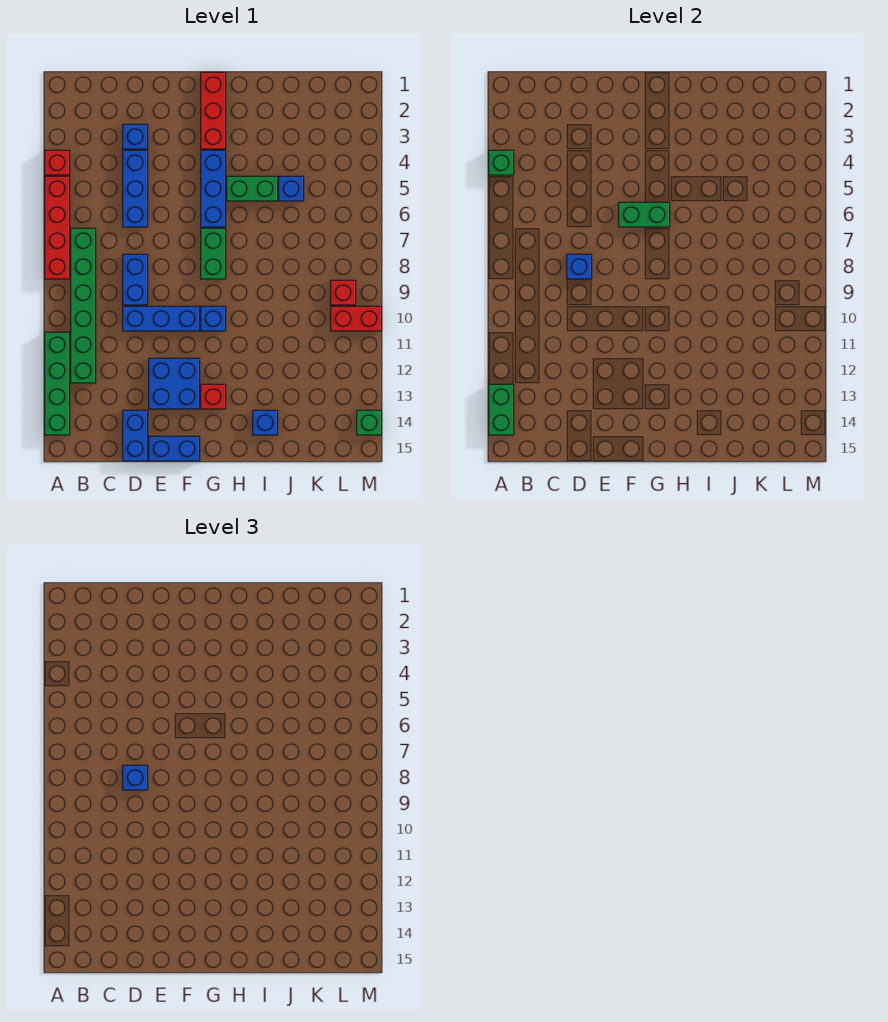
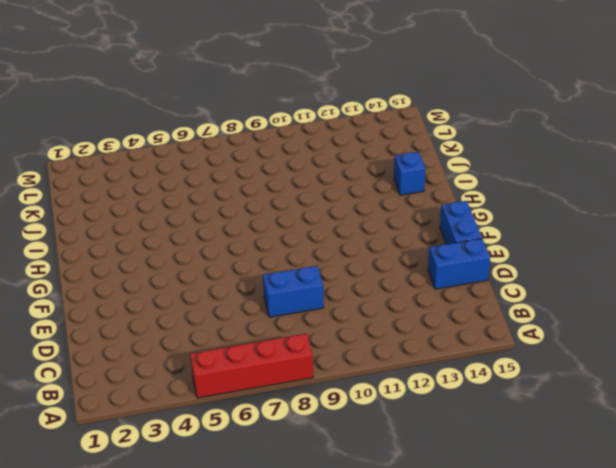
none -> red 1x1 brick [45,150,70,175]
none -> green 1x4 brick [45,332,70,435]
none -> green 1x6 brick [71,228,96,383]

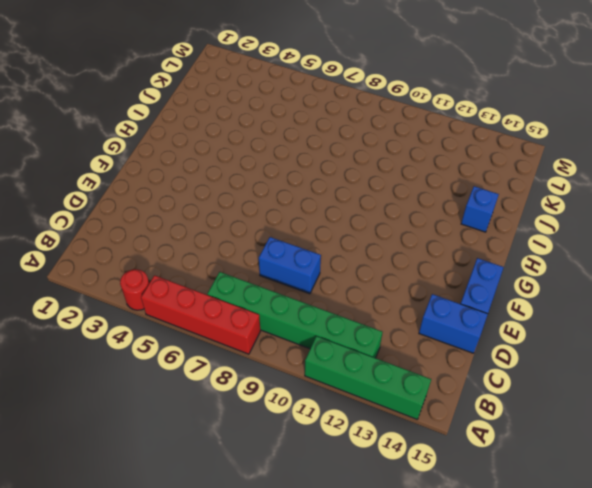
red 1x1 round brick [120,269,149,310] -> red 1x1 brick [45,150,70,175]
none -> blue 1x1 brick [123,124,148,149]
none -> blue 1x3 brick [123,150,148,227]
none -> blue 1x3 brick [123,306,200,331]

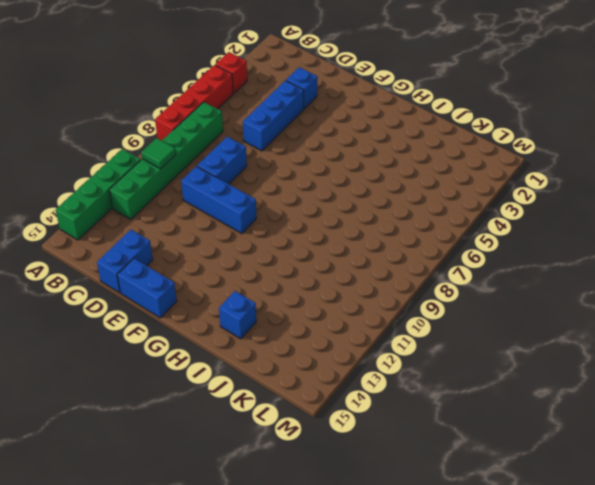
green 1x1 tile [141,138,176,169] -> none
none -> blue 2x2 brick [149,358,200,409]
none -> red 1x3 brick [201,72,226,149]
none -> blue 1x3 brick [201,150,226,227]

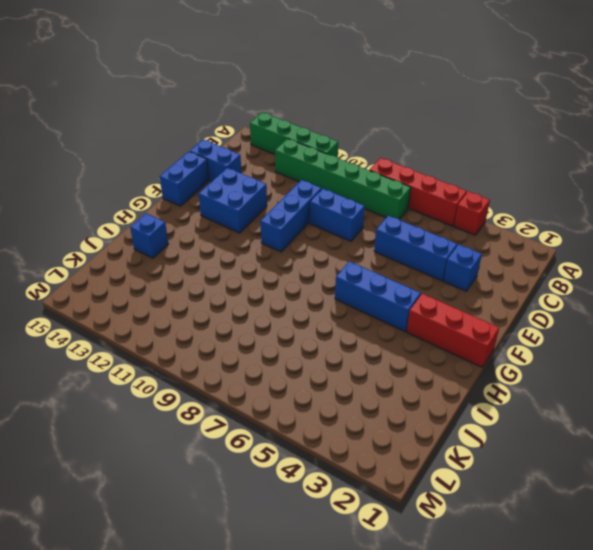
none -> green 1x2 brick [201,228,226,279]
none -> blue 1x1 brick [201,306,226,331]
none -> red 1x1 brick [201,384,226,409]

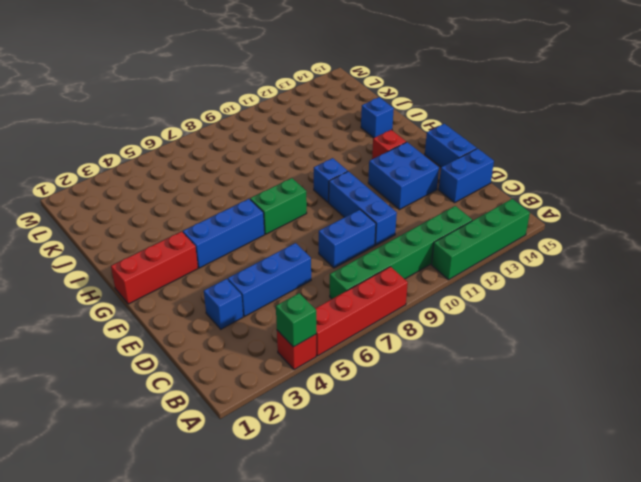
none -> green 1x2 brick [227,176,278,201]
none -> blue 1x1 brick [279,176,304,201]
none -> red 1x1 brick [331,280,356,305]

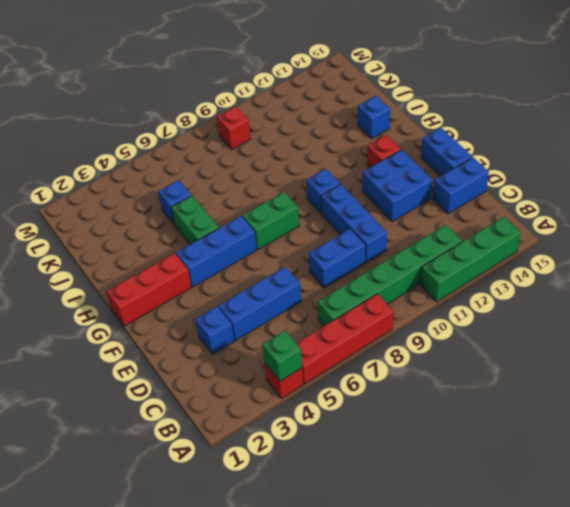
none -> red 1x2 brick [331,306,382,331]
none -> green 1x1 brick [357,410,382,435]
none -> green 1x2 brick [489,384,514,435]

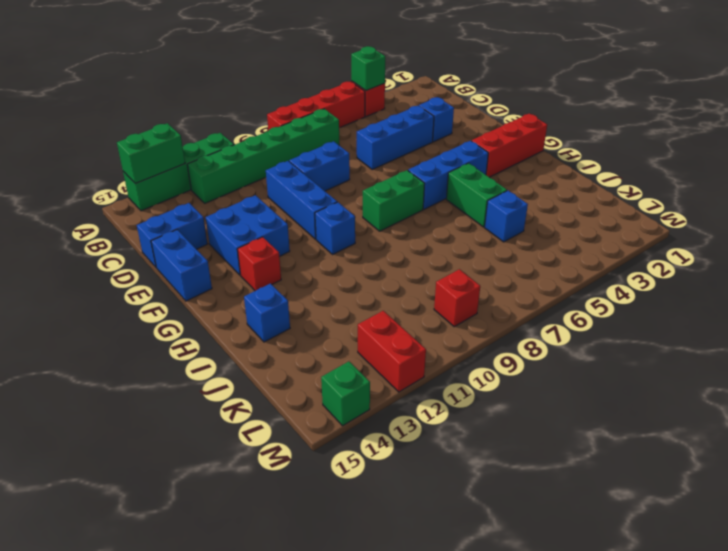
red 1x2 brick [358,311,426,392] -> red 1x2 brick moved to [331,306,382,331]
none -> blue 1x1 brick [567,254,592,279]
none -> green 1x2 brick [619,202,670,227]
none -> blue 1x1 brick [123,765,148,790]

